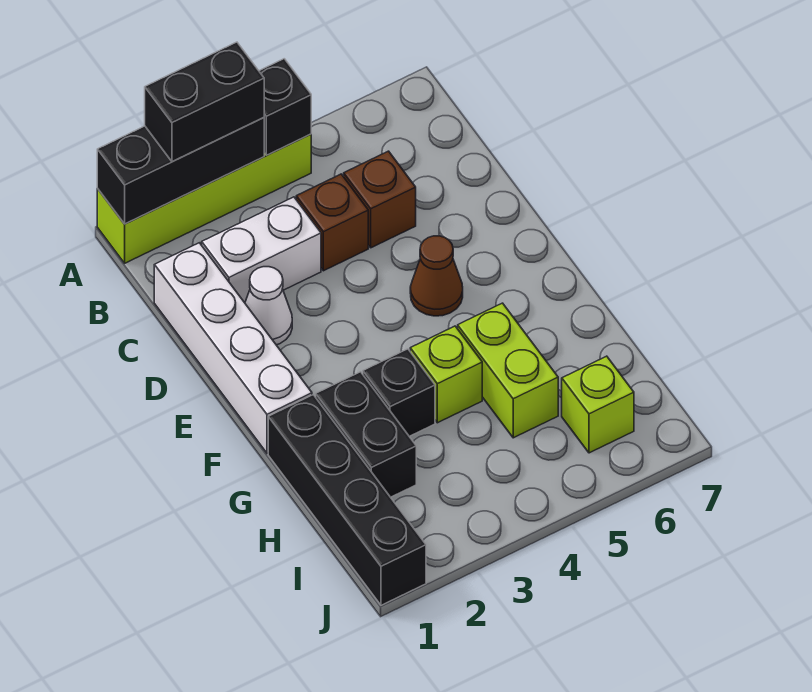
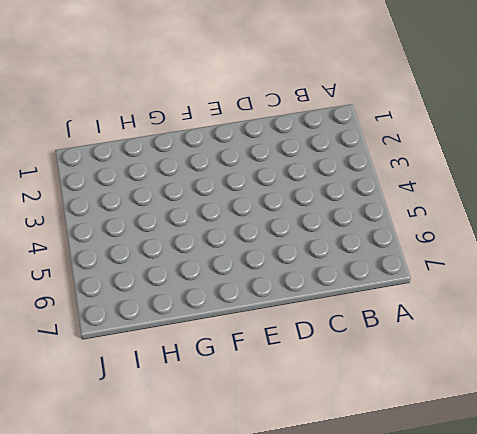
none -> lime 1x4 brick [97,134,311,263]
none -> white 1x4 brick [154,243,312,453]
none -> white 1x2 brick [202,197,321,303]

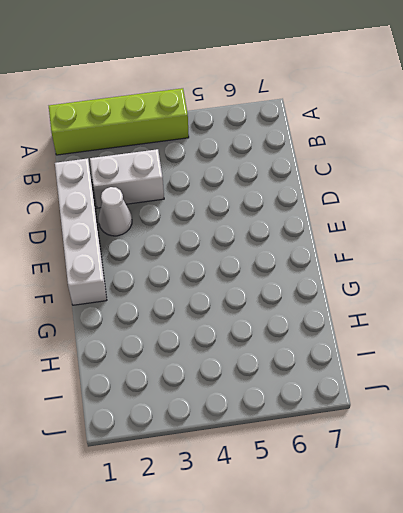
none -> brown 1x1 brick [296,174,368,271]
none -> brown 1x1 brick [344,151,416,248]
none -> brown 1x1 cone [410,236,463,316]

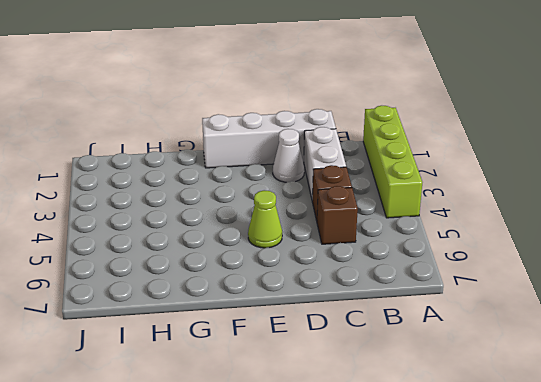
lime 1x1 cone [248,190,282,248] -> brown 1x1 cone [410,236,463,316]
none -> black 1x4 brick [268,395,426,605]
none -> black 1x2 brick [316,372,416,497]
none -> black 1x1 brick [363,349,435,436]

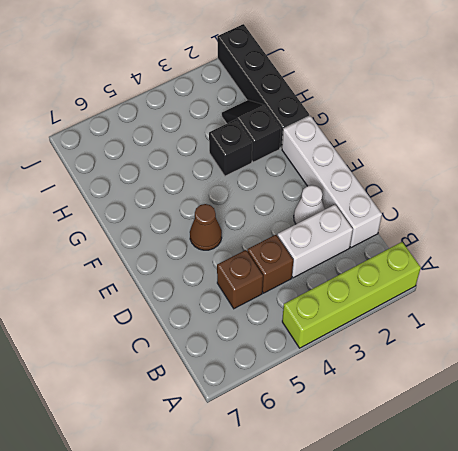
black 1x2 slope [222,100,281,162] -> black 1x2 brick [316,372,416,497]
none -> lime 1x1 brick [410,326,482,423]
none -> lime 1x2 brick [458,303,558,438]
none -> lime 1x1 brick [562,356,634,453]

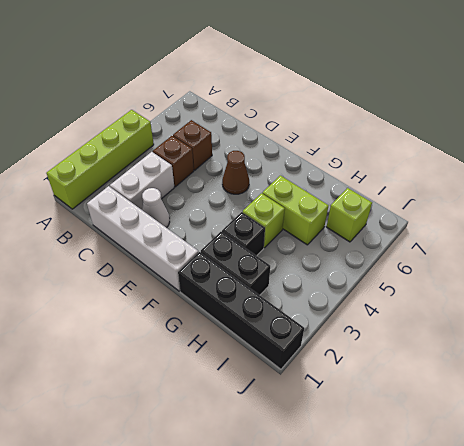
none -> black 1x3 brick [97,117,264,224]
none -> black 1x1 brick [259,59,311,155]
none -> black 1x2 brick [145,42,264,162]

